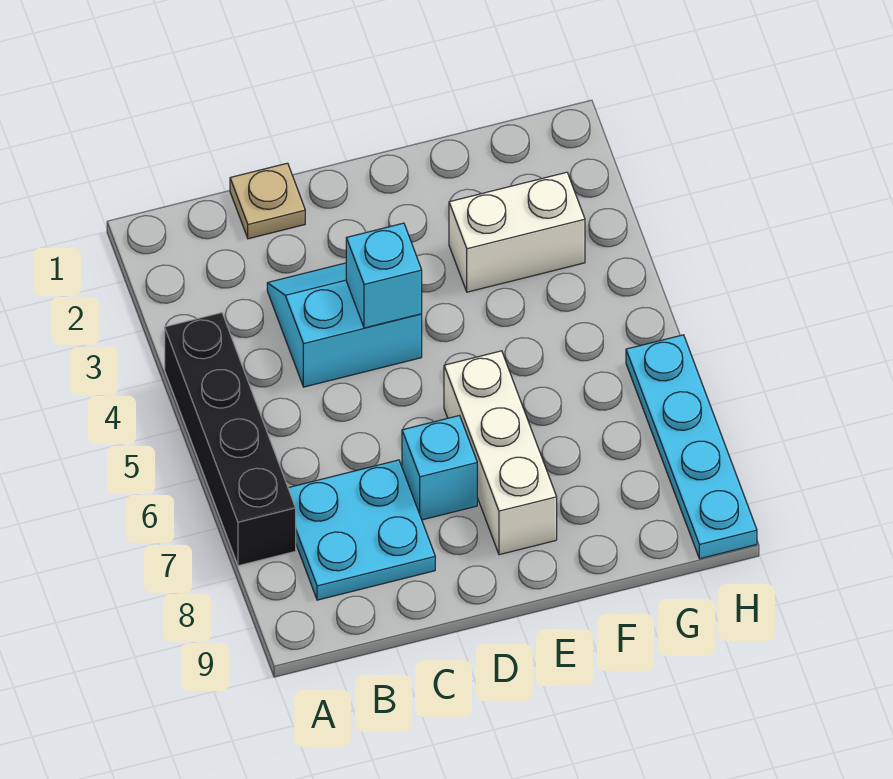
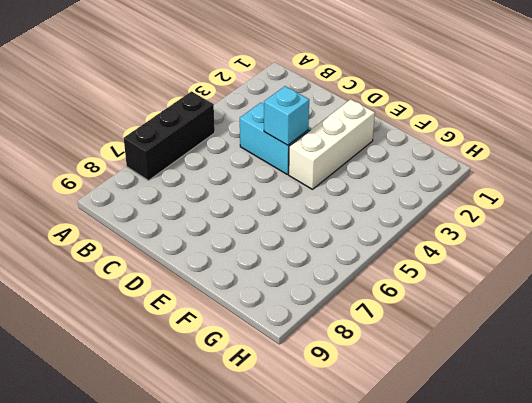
black 1x3 brick [124,91,215,181] -> black 1x4 brick [165,313,296,566]
white 1x3 brick [289,99,375,189] -> white 1x3 brick moved to [444,351,557,555]
none -> cyan 2x2 plate [288,460,435,600]
none -> tan 1x1 plate [230,163,305,239]

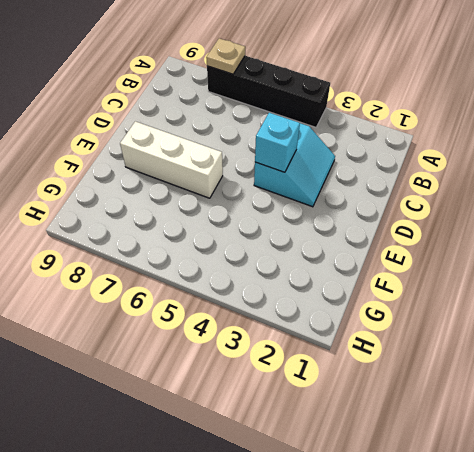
tan 1x1 plate [206,38,245,74] -> tan 1x1 plate moved to [230,163,305,239]
none -> cyan 2x2 plate [288,460,435,600]
none -> cyan 1x1 brick [402,416,477,520]

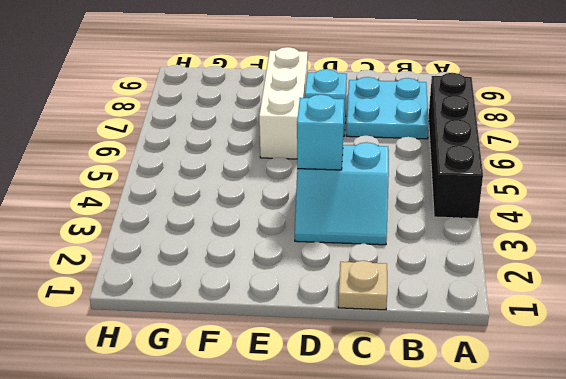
none -> white 1x2 brick [449,172,585,292]
none -> cyan 1x4 plate [626,335,757,559]

